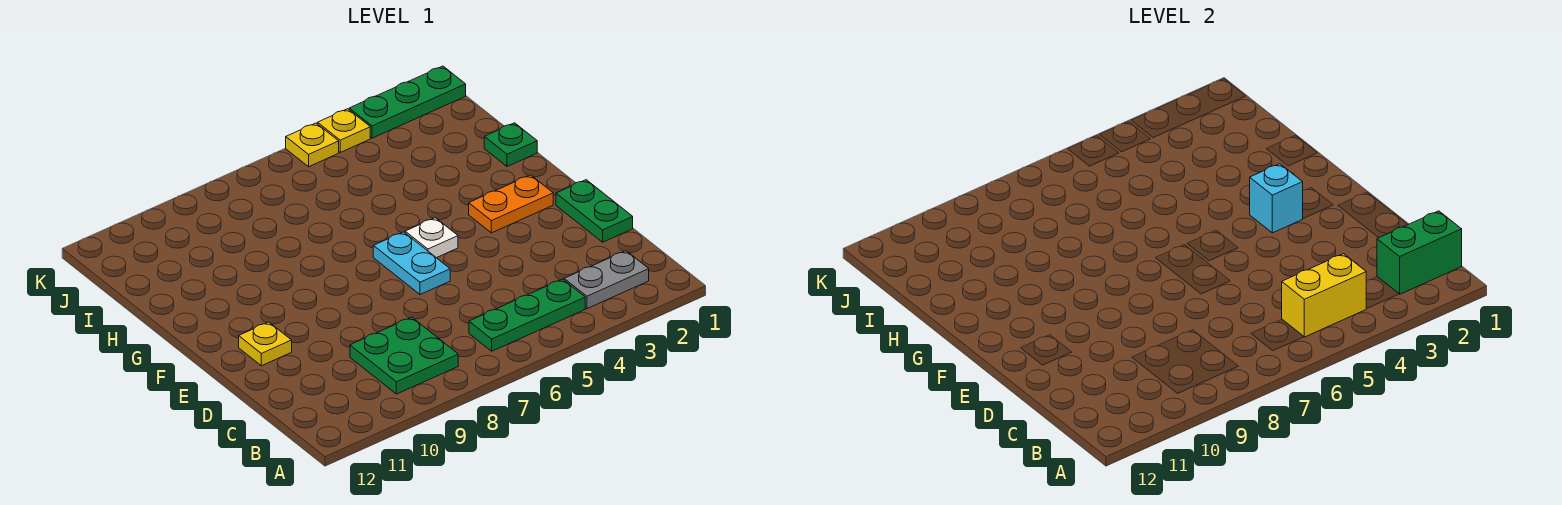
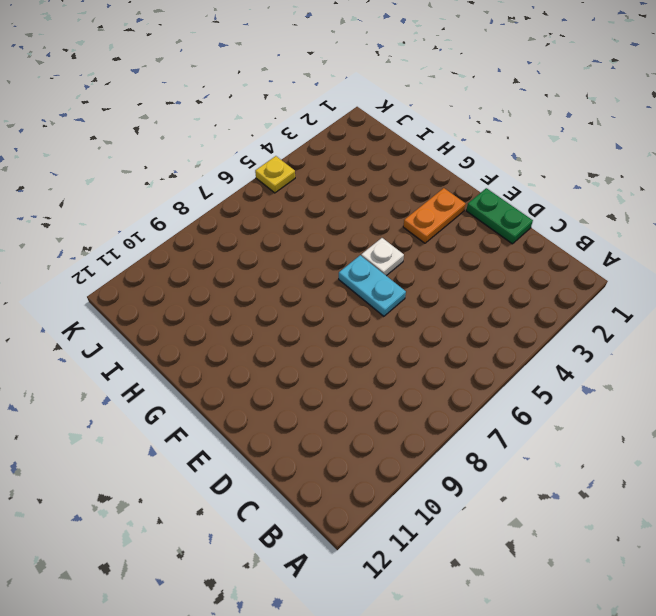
none -> grey 1x2 plate [564,251,649,309]
none -> green 1x3 plate [469,279,585,351]
none -> green 2x2 plate [350,317,458,394]

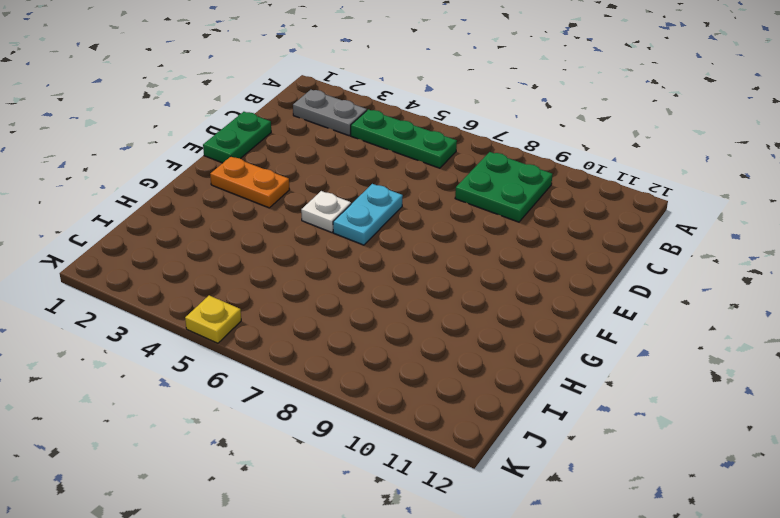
none -> yellow 1x1 plate [239,322,292,366]
none -> green 1x1 plate [484,123,537,167]
none -> green 1x3 plate [349,66,466,138]

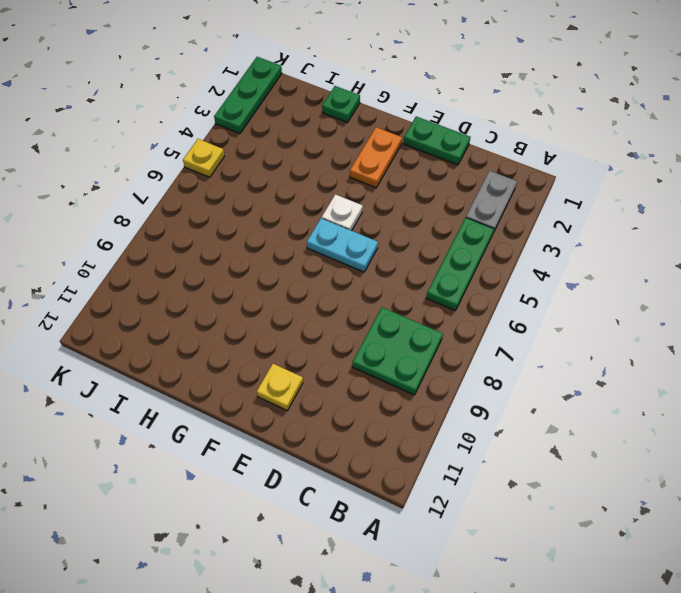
none -> yellow 1x1 plate [318,109,370,152]
none -> green 1x2 brick [1377,211,1462,294]
none -> yellow 1x2 brick [1282,254,1366,337]

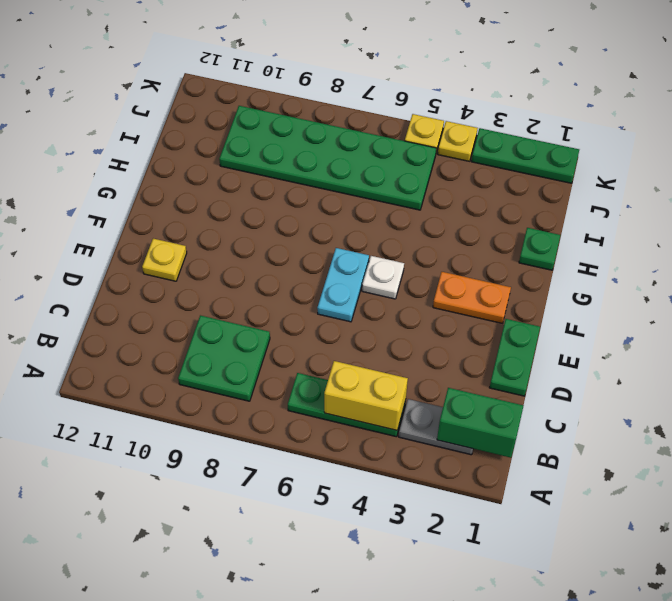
green 2x6 plate [219,106,436,210] -> none
none -> cyan 1x1 brick [1250,164,1303,233]

